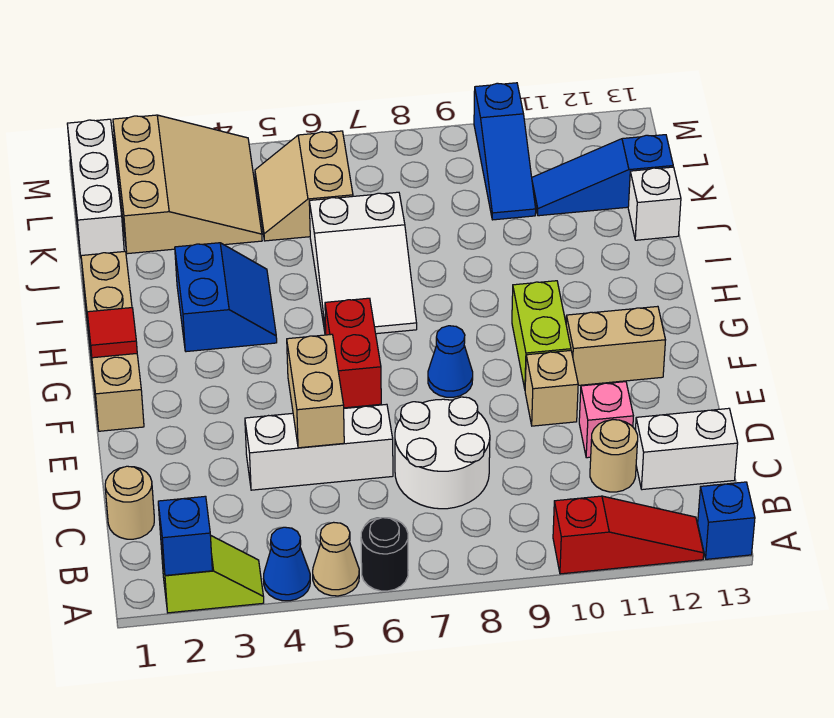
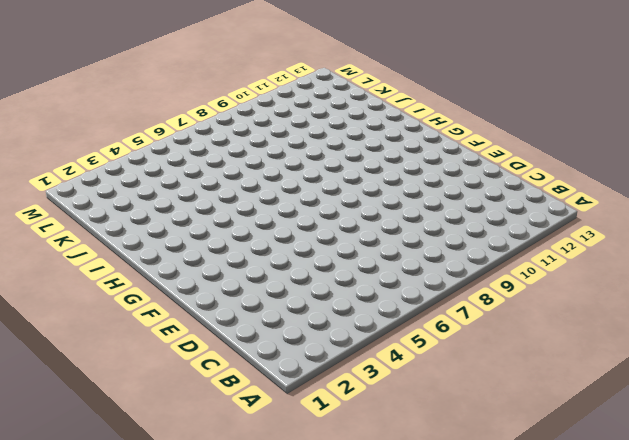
none -> lime 1x2 slope [161,535,264,613]
none -> blue 1x1 cone [263,527,310,601]
none -> tan 1x1 cone [313,522,359,596]

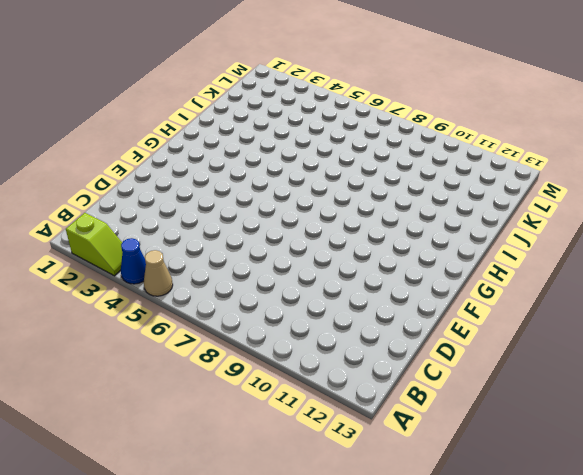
none -> black 1x1 round brick [361,518,408,591]
none -> red 1x3 slope [553,496,704,574]
none -> blue 1x1 brick [698,482,755,559]

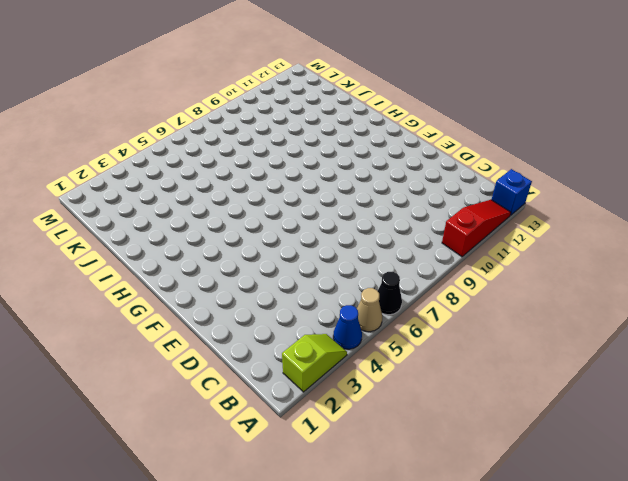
black 1x1 cone [378,272,402,315] -> black 1x1 round brick [361,518,408,591]
none -> tan 1x1 round brick [105,466,154,539]
none -> white 2x2 round brick [395,397,490,509]
none -> tan 1x1 round brick [590,420,638,492]

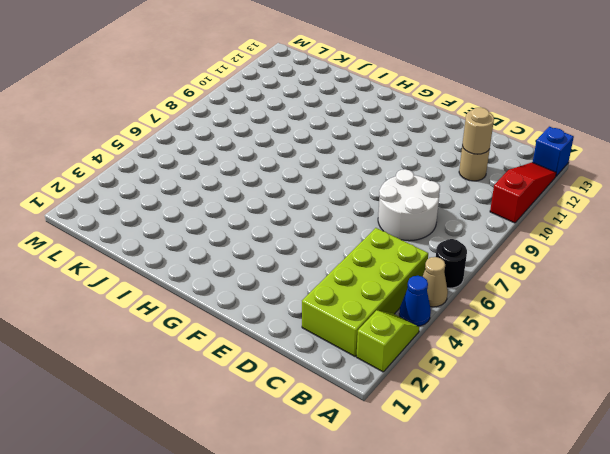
lime 2x4 brick [302,228,428,356] -> none
tan 1x1 round brick [462,108,494,154] -> tan 1x1 round brick moved to [105,466,154,539]
none -> white 1x2 brick [635,408,738,490]
none -> white 1x3 brick [245,404,393,490]
none -> pink 1x1 brick [579,382,633,458]

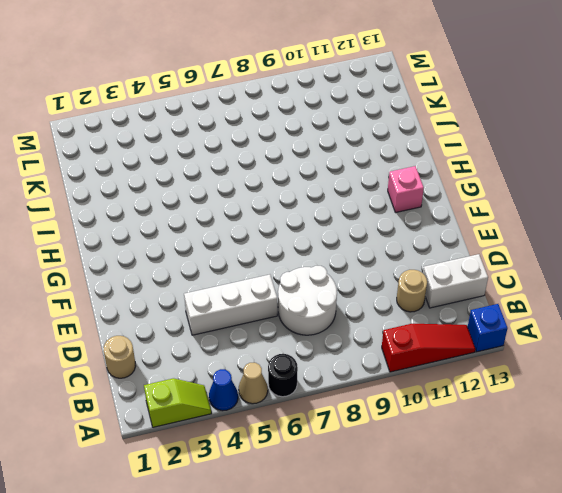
pink 1x1 brick [388,166,424,213] -> pink 1x1 brick moved to [579,382,633,458]
none -> tan 1x1 brick [525,351,578,426]
none -> tan 1x4 brick [81,251,144,431]
none -> red 1x2 brick [325,298,381,408]

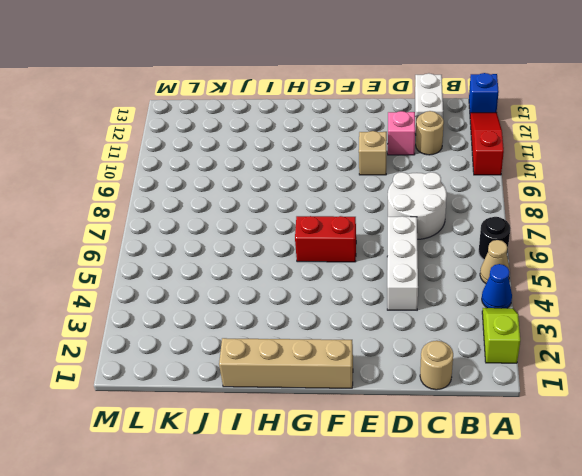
none -> blue 1x1 cone [428,326,473,397]
none -> lime 1x2 brick [512,281,571,389]
none -> tan 1x2 brick [566,306,665,385]

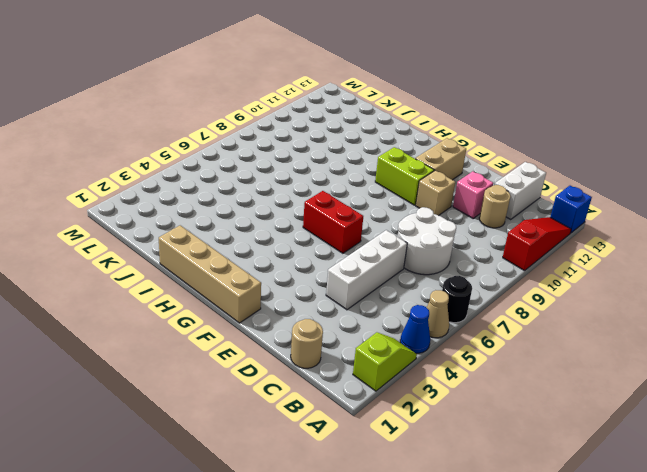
none -> blue 1x1 cone [428,326,473,397]
none -> blue 2x2 slope [175,243,277,352]
none -> white 2x3 slope [309,192,417,335]

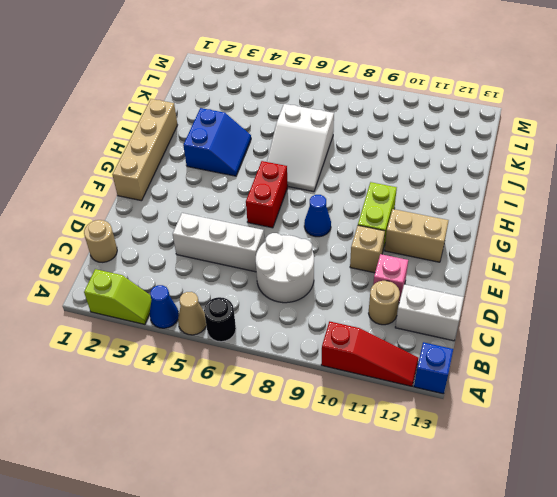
none -> white 1x1 brick [628,167,681,240]
none -> white 1x3 brick [67,119,124,257]
none -> tan 3x3 slope [113,115,262,254]

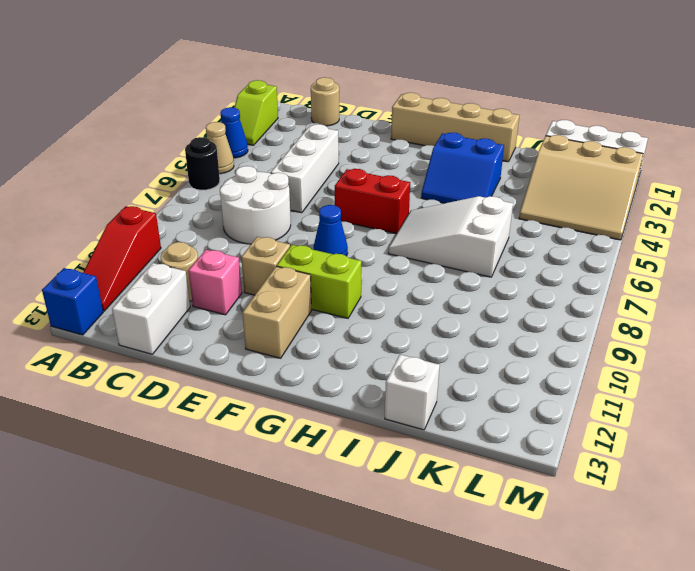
none -> tan 2x2 slope [255,131,353,241]
none -> blue 1x3 slope [474,83,536,220]
none -> blue 1x3 slope [532,135,673,216]

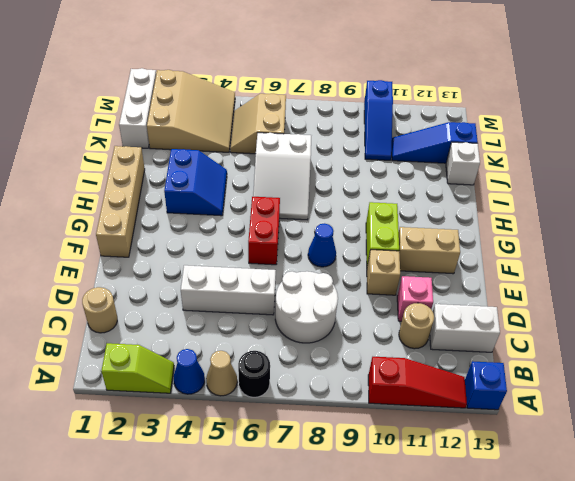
none -> blue 1x1 brick [158,496,212,575]
none -> tan 1x2 brick [287,334,344,448]
none -> red 1x1 tile [87,308,137,358]

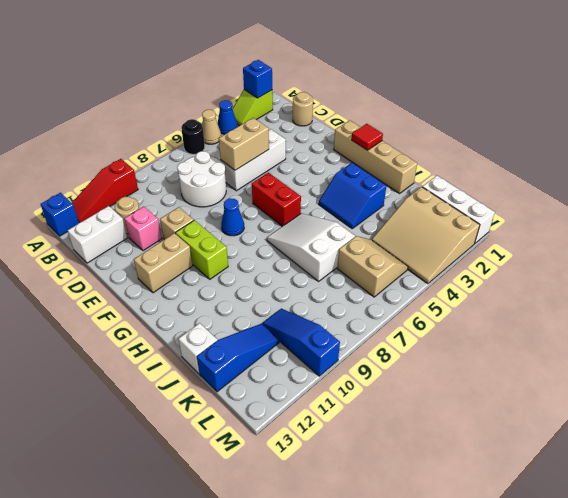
tan 1x2 brick [219,118,269,170] -> tan 1x2 brick turned to [287,334,344,448]

